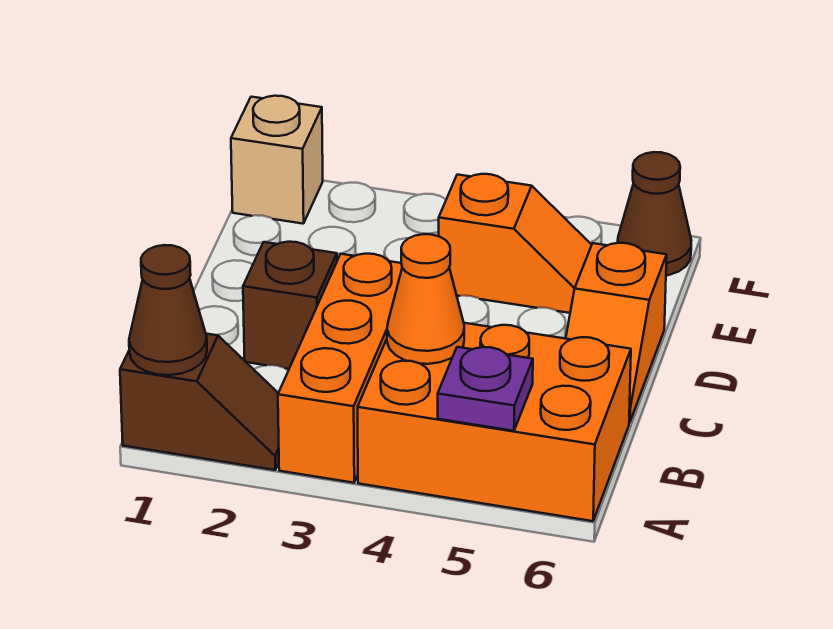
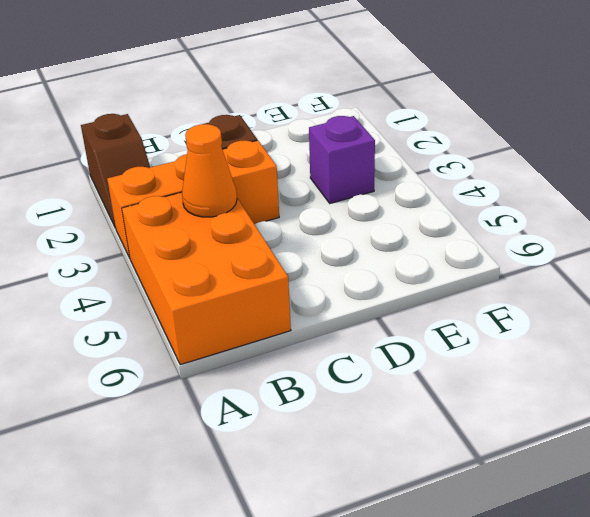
purple 1x1 brick [309,116,375,203] -> none
none -> orange 1x2 slope [566,243,667,423]
none -> orange 1x2 slope [439,174,592,313]

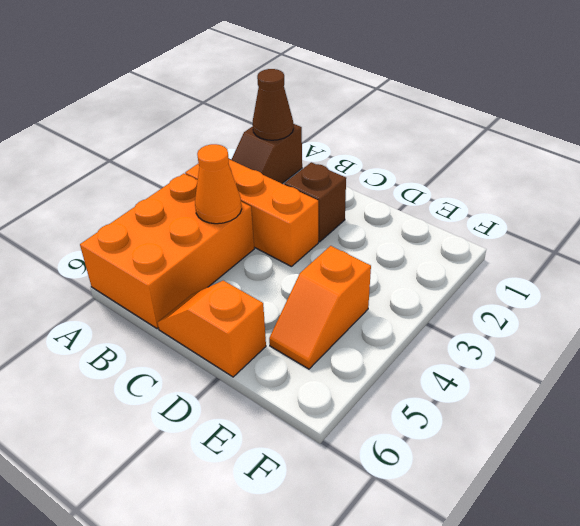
none -> tan 1x1 brick [231,96,323,224]
none -> brown 1x1 cone [617,152,691,275]

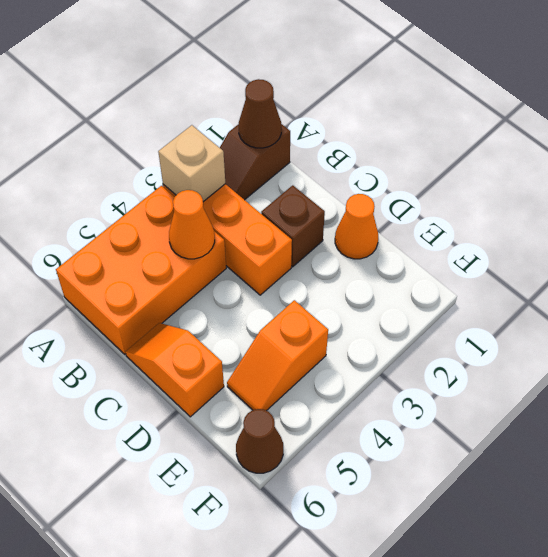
tan 1x1 brick [158,125,225,202] -> tan 1x1 brick moved to [231,96,323,224]
orange 1x1 cone [335,194,378,259] -> none
none -> purple 1x1 plate [438,347,533,431]

